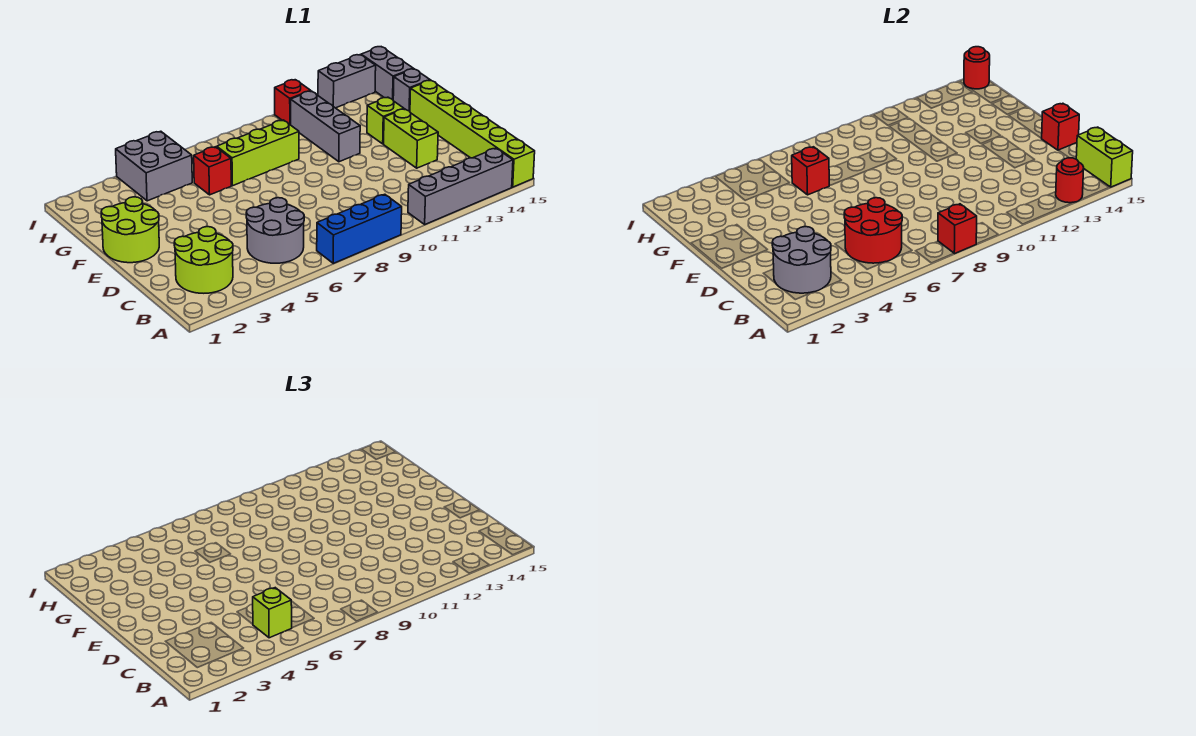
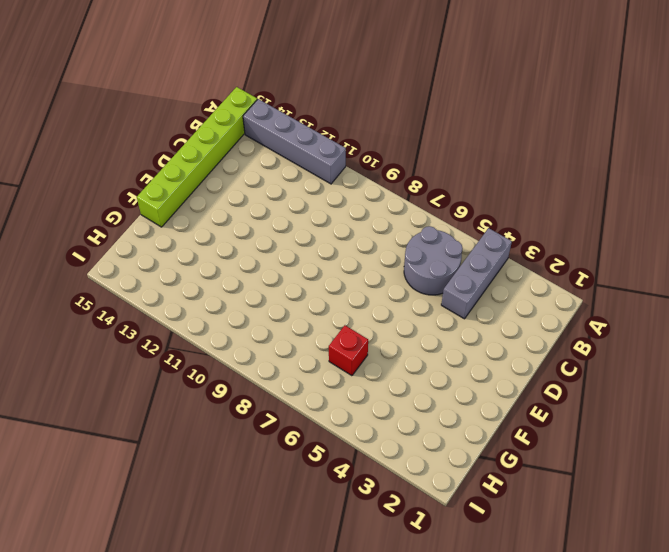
grey 1x3 brick [441,228,512,319] -> grey 1x3 brick moved to [291,91,360,162]
none -> blue 1x3 brick [317,194,402,263]
none -> lime 2x2 round brick [174,227,233,293]
none -> lime 1x2 brick [384,109,438,168]

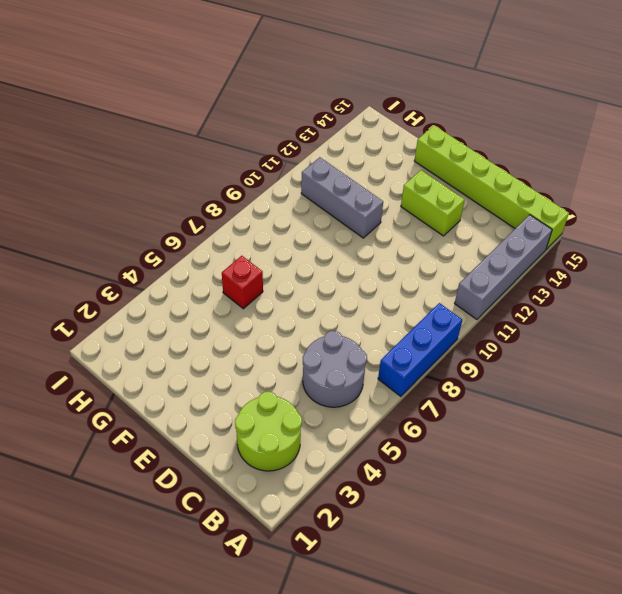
none -> lime 2x2 round brick [101,197,159,263]
none -> lime 1x1 brick [367,97,404,144]
none -> lime 1x3 brick [217,120,299,186]

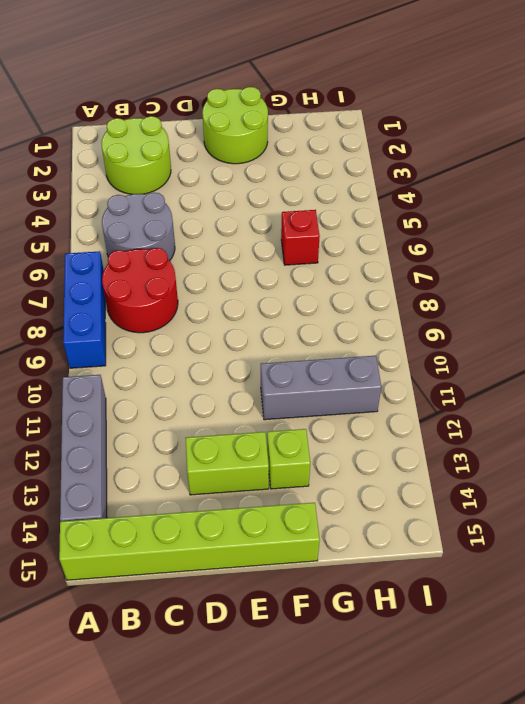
red 2x2 round brick [102,248,178,333] -> red 2x2 round brick moved to [844,198,902,263]
none -> lime 1x3 brick [217,120,299,186]
none -> grey 1x1 brick [393,69,430,111]
none -> grey 2x2 brick [116,131,192,201]

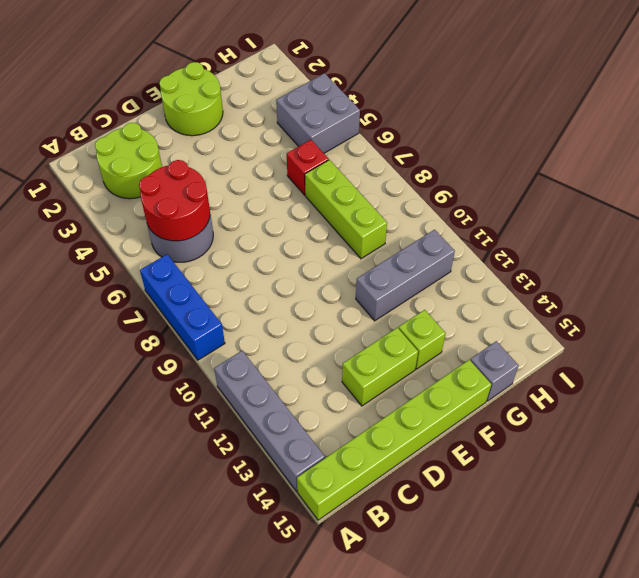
none -> grey 1x2 brick [361,47,413,100]
none -> red 1x1 brick [275,80,310,125]
none -> grey 1x2 brick [318,55,376,108]

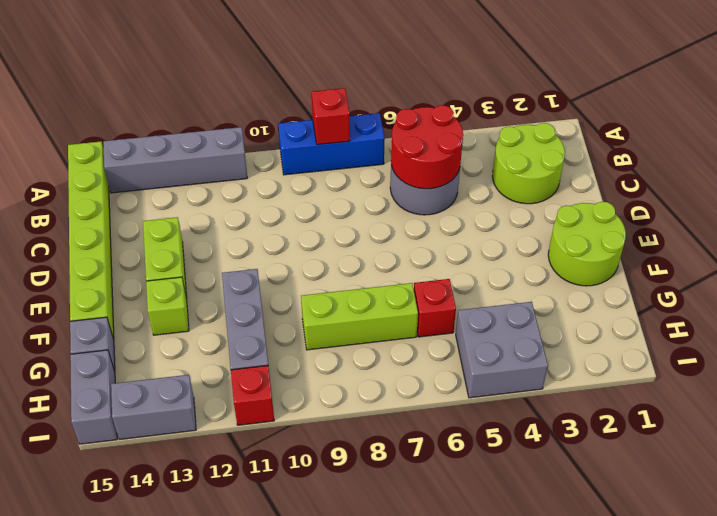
none -> red 1x1 round brick [1056,158,1084,203]
none -> lime 1x2 brick [1076,127,1133,187]
none -> grey 2x2 round brick [772,227,831,293]

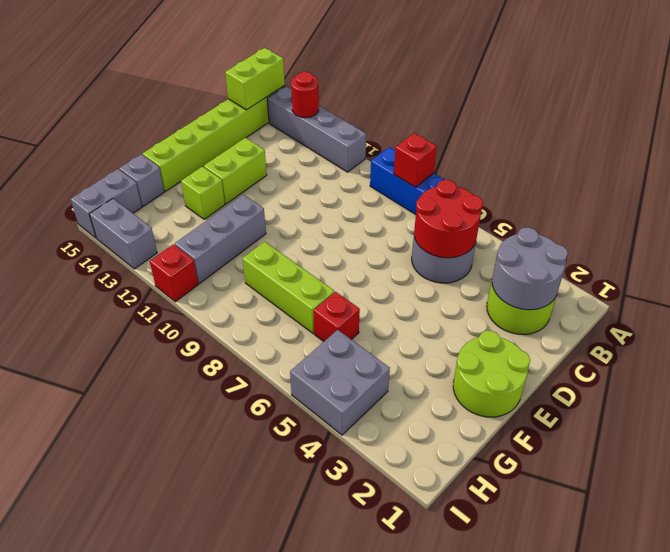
none -> red 1x1 brick [1041,103,1079,150]
none -> red 1x1 brick [792,147,829,195]
none -> red 1x1 round brick [964,47,990,89]

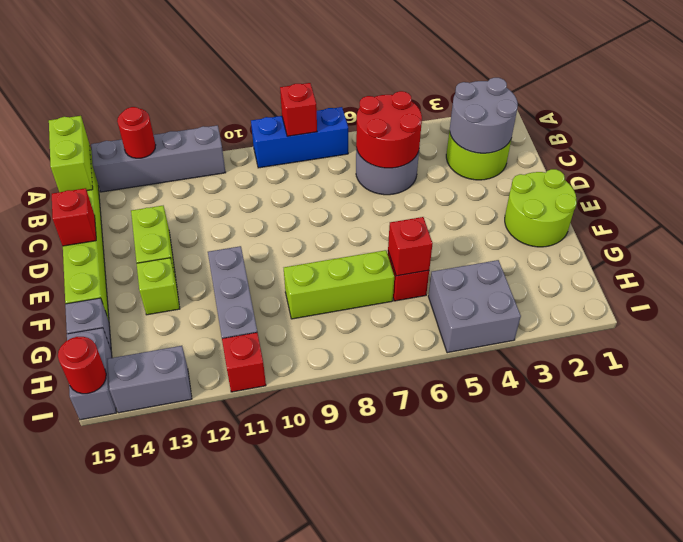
none -> lime 1x1 brick [253,588,292,638]

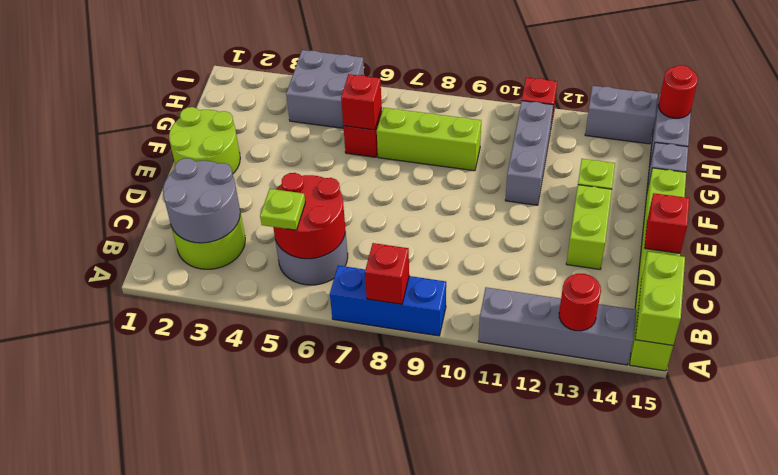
lime 1x1 plate [260,189,305,230] -> lime 1x1 brick [253,588,292,638]

